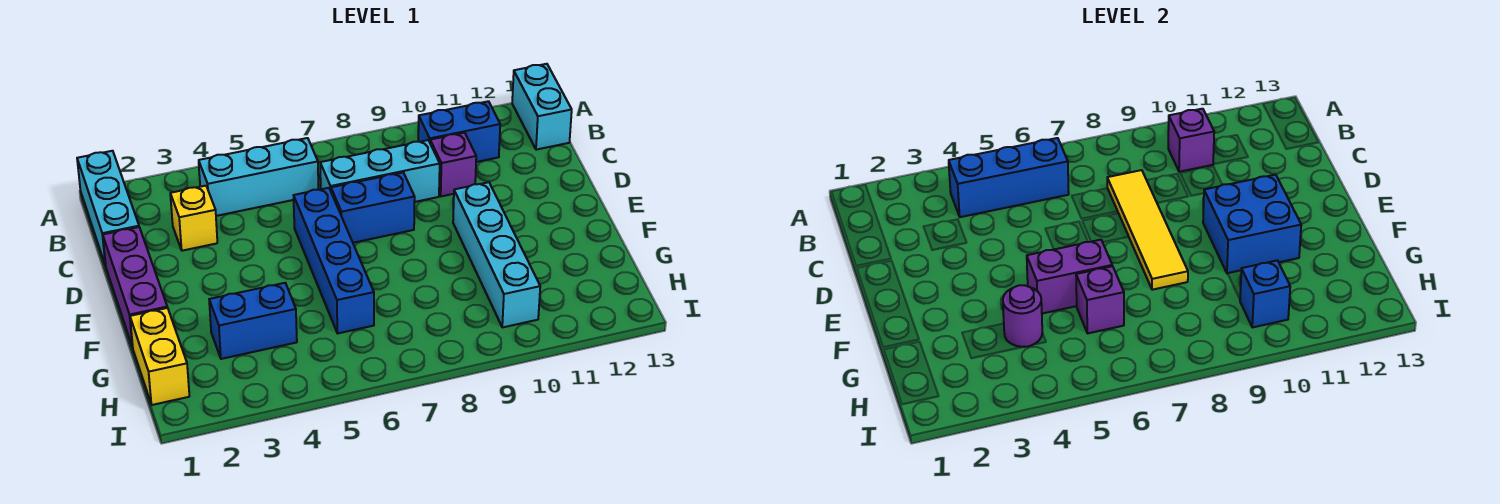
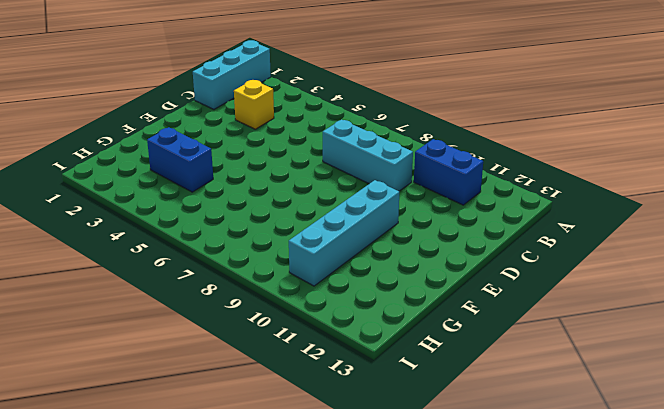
none -> cyan 1x2 brick [512,64,572,150]
none -> cyan 1x3 brick [199,138,318,216]
none -> purple 1x1 brick [430,133,476,196]

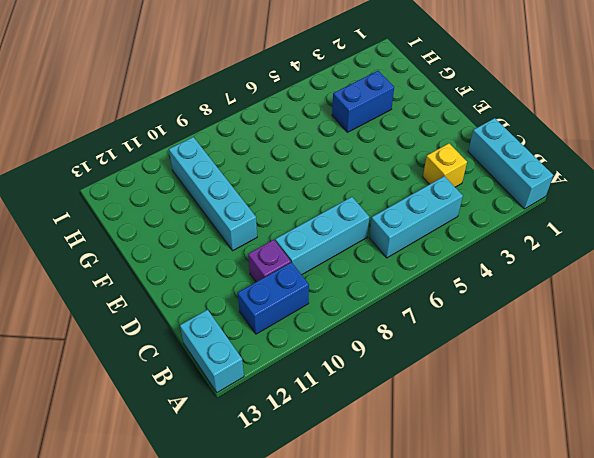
none -> purple 1x3 brick [103,227,167,347]
none -> blue 1x4 brick [294,188,374,333]
none -> blue 1x2 brick [331,173,415,243]

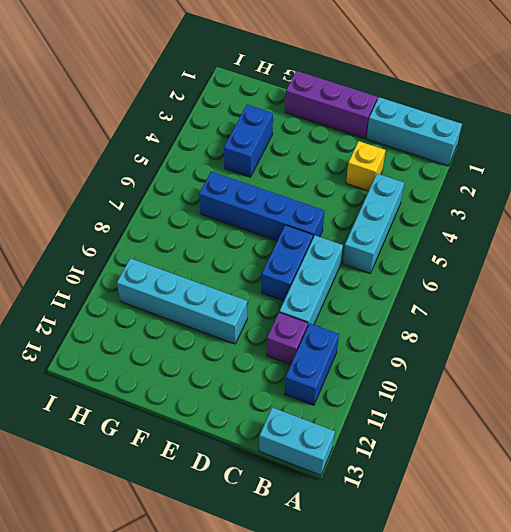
none -> yellow 1x2 brick [130,308,189,405]
none -> blue 1x3 brick [949,138,1069,217]
none -> purple 1x1 brick [1168,109,1214,172]

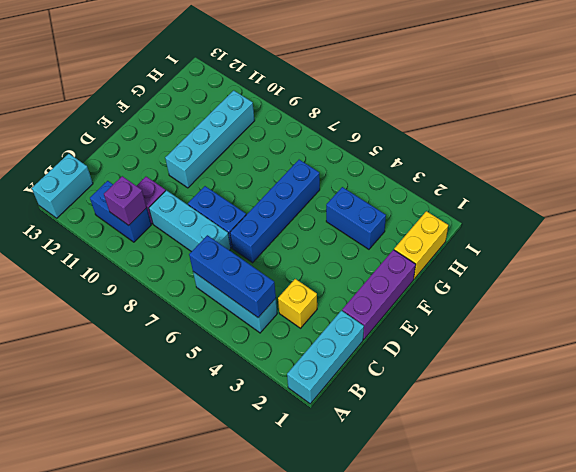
none -> yellow 1x4 tile [1107,170,1188,290]
none -> blue 2x2 brick [1203,175,1301,273]
none -> purple 1x2 brick [1027,240,1112,313]

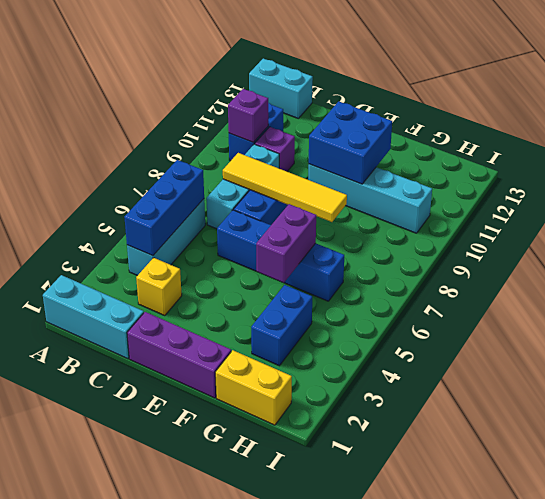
none -> purple 1x1 round brick [1003,285,1042,347]
none -> purple 1x1 brick [1076,266,1124,333]
none -> blue 1x1 brick [1240,260,1290,327]

